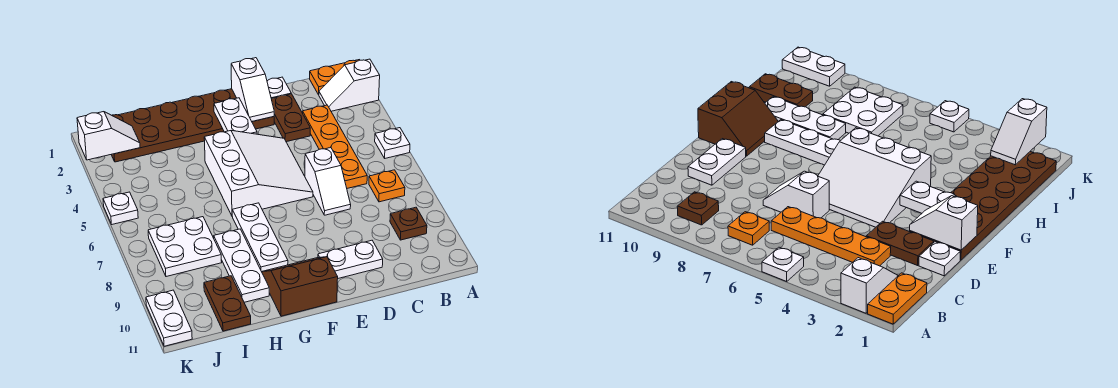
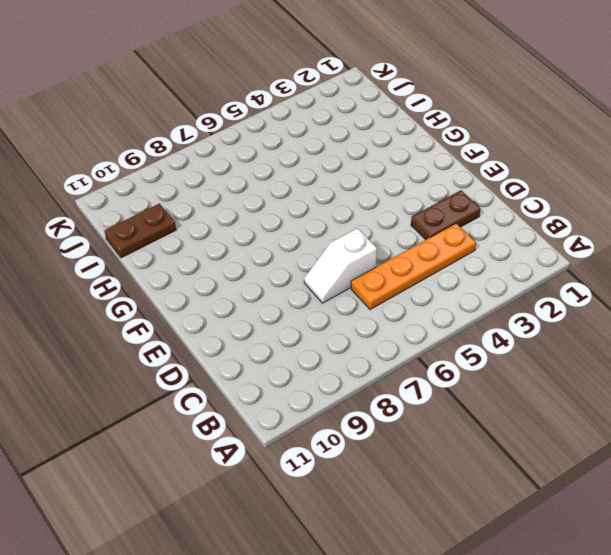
none -> orange 1x2 plate [310,60,359,95]
none -> white 1x2 slope [319,59,380,111]
none -> white 1x1 plate [375,128,410,158]

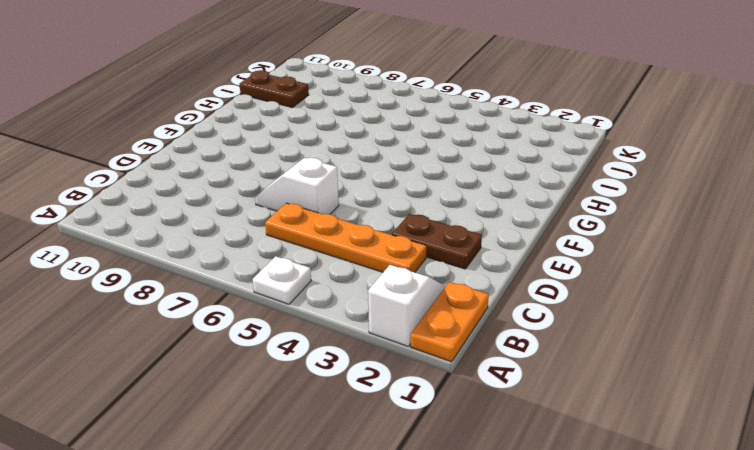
none -> orange 1x1 plate [369,170,405,202]
none -> brown 1x1 plate [390,207,427,240]
none -> white 1x1 plate [267,77,291,99]

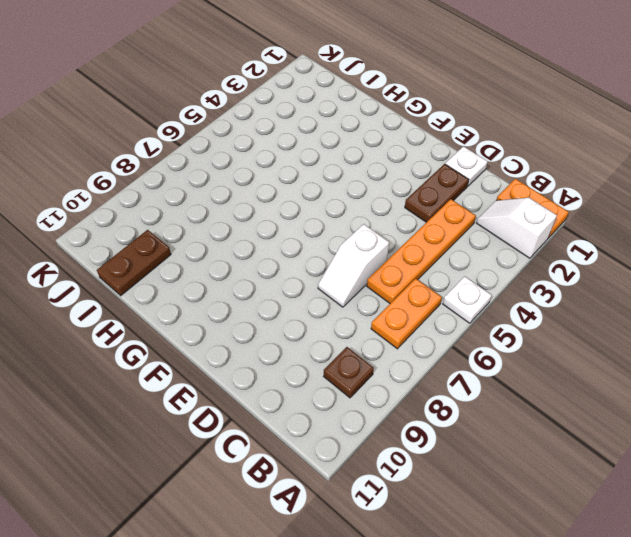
orange 1x2 plate [371,278,442,349] -> orange 1x1 plate [369,170,405,202]
none -> white 1x2 plate [318,240,383,278]
none -> brown 2x6 plate [111,89,274,162]
none -> white 3x3 slope [204,130,313,216]

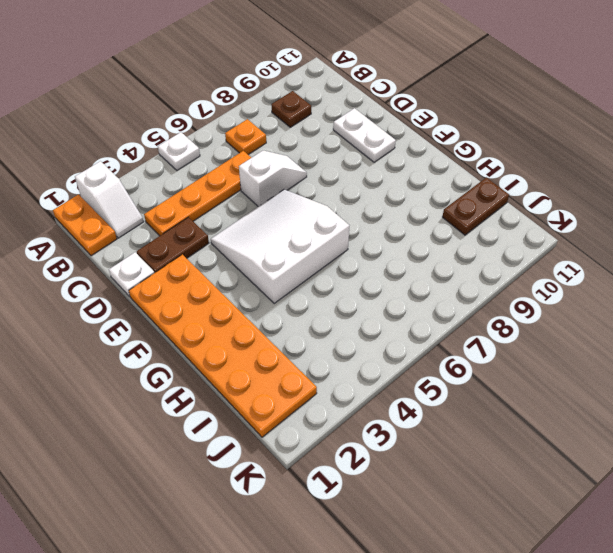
orange 2x6 plate [129,254,317,437] -> brown 2x6 plate [111,89,274,162]
none -> brown 2x2 slope [262,257,338,316]
none -> white 1x3 plate [232,203,288,272]
none -> white 1x3 plate [214,229,269,302]

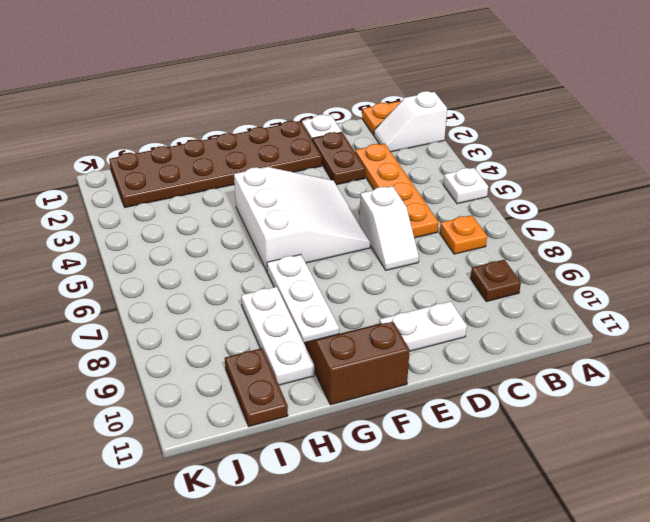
none -> white 2x2 plate [148,217,222,277]
none -> white 1x1 plate [103,192,138,224]
none -> white 1x2 plate [146,290,192,346]

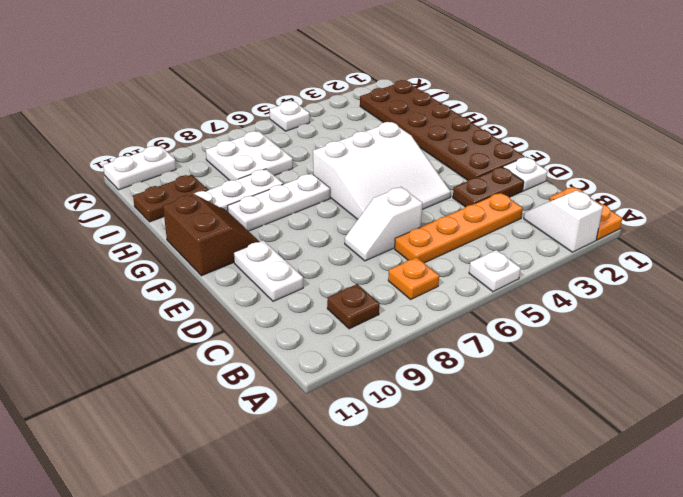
none -> white 1x2 slope [231,58,274,121]
none -> white 1x2 plate [214,98,257,134]
none -> white 1x2 slope [77,112,140,160]

